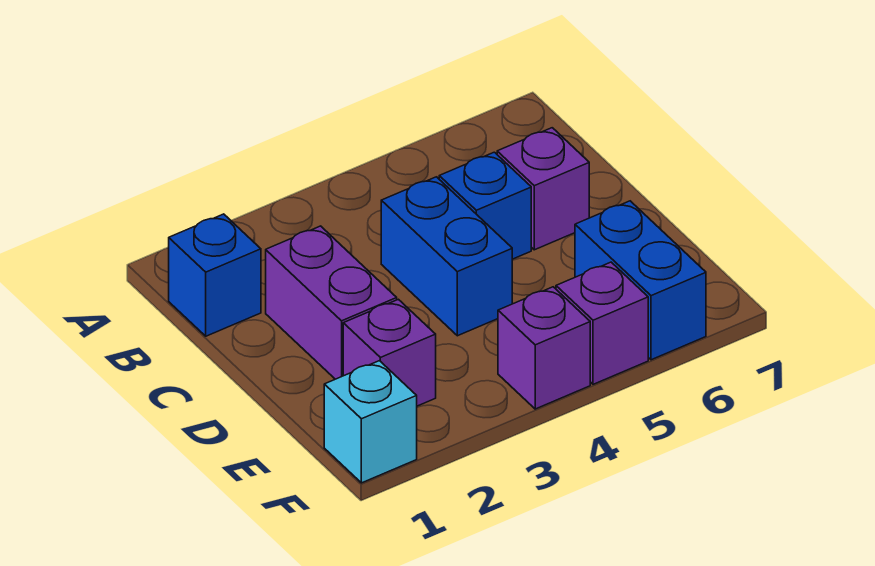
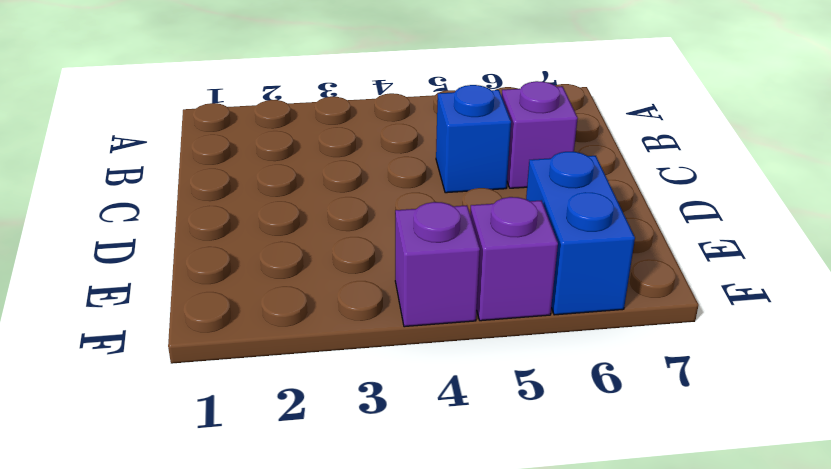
none -> blue 1x1 brick [168,214,261,336]
none -> purple 1x2 brick [266,226,397,379]

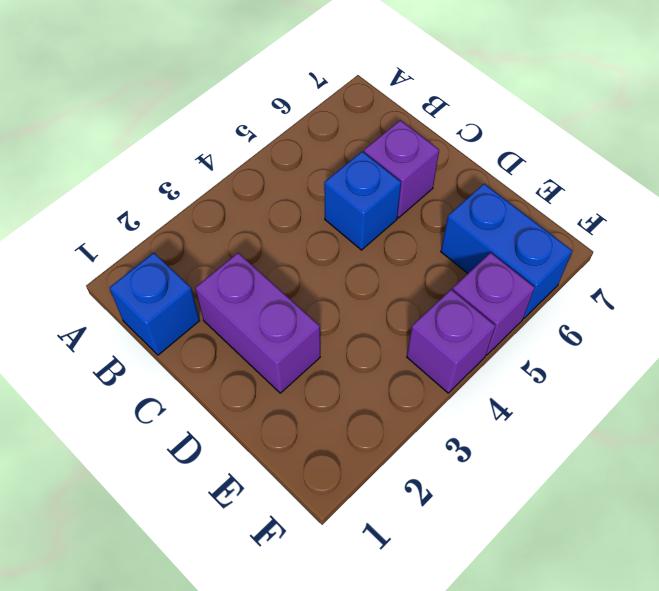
none -> blue 1x2 brick [381,177,512,336]
none -> purple 1x1 brick [343,299,436,406]

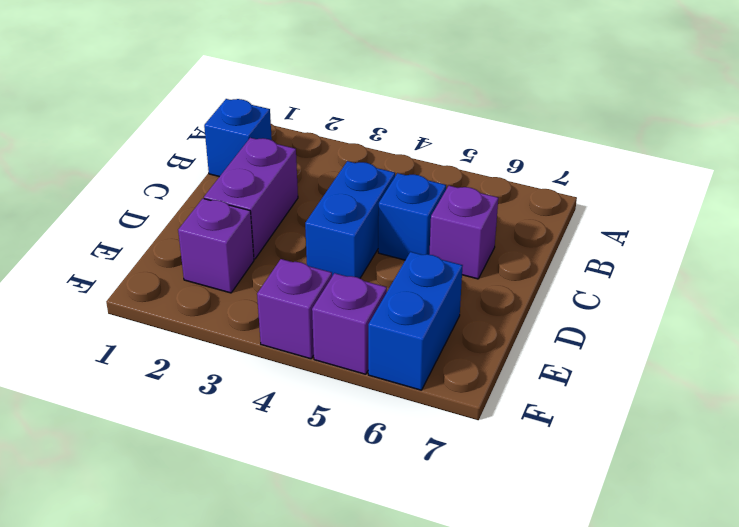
none -> cyan 1x1 brick [324,361,417,483]

